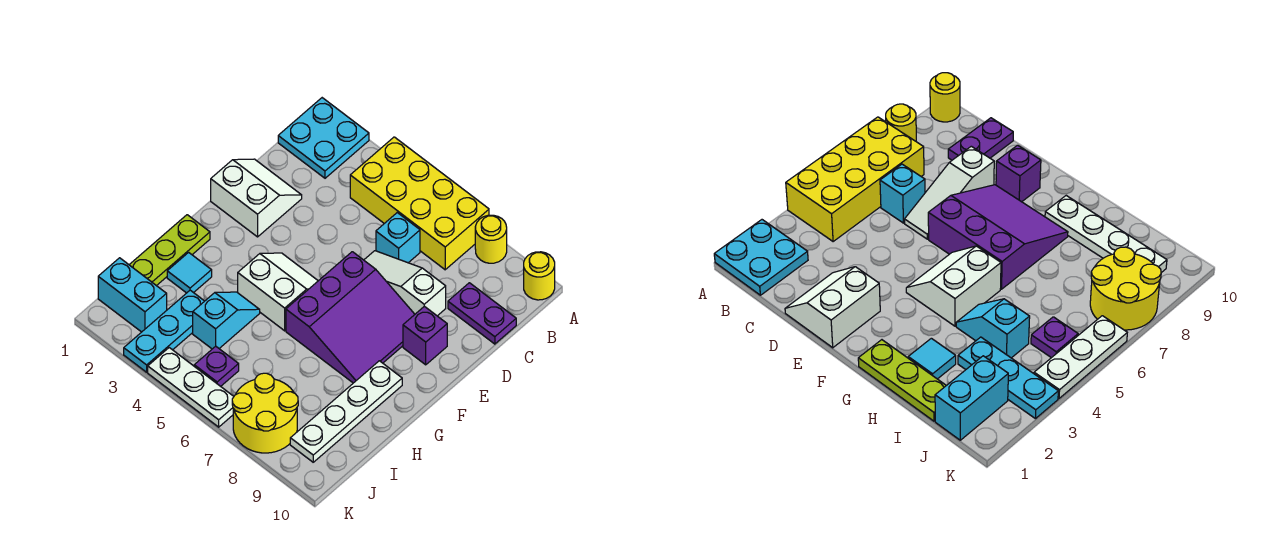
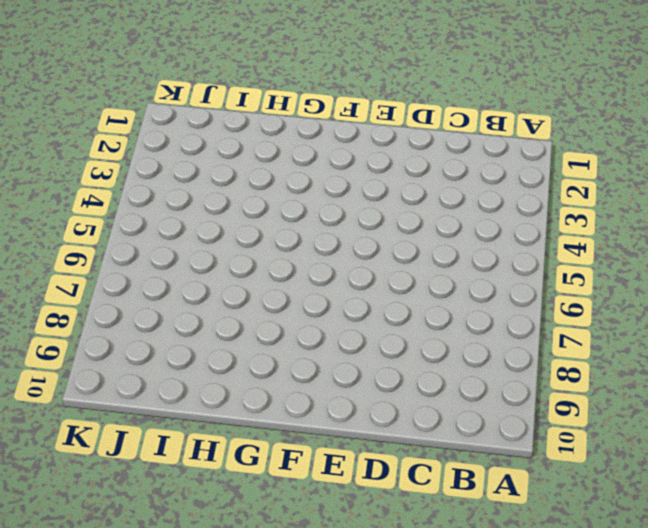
none -> cyan 2x2 plate [278,98,369,178]
none -> yellow 2x4 brick [350,137,489,270]
none -> yellow 1x1 round brick [475,215,507,263]

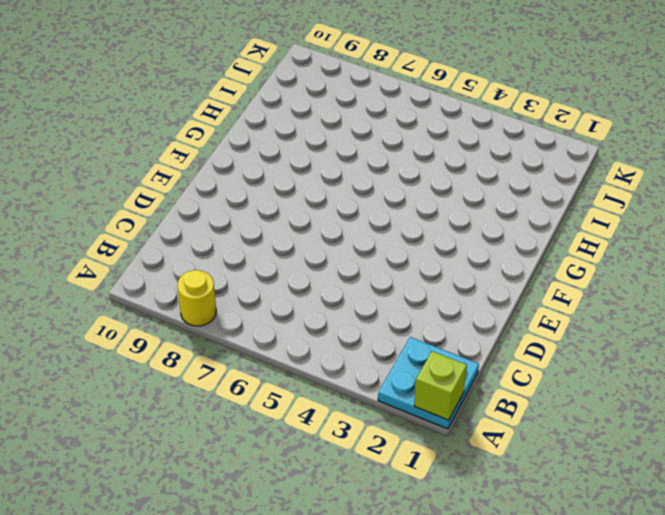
lime 1x1 brick [414,351,467,420] -> none
none -> yellow 2x4 brick [350,137,489,270]
none -> yellow 1x1 round brick [524,252,555,300]
none -> cyan 1x1 brick [376,213,420,263]

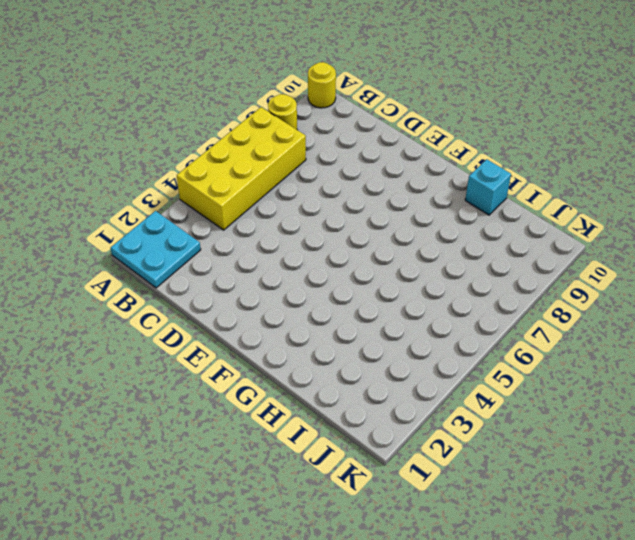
cyan 1x1 brick [465,159,511,215] -> cyan 1x1 brick moved to [376,213,420,263]
none -> purple 1x2 plate [448,283,516,344]
none -> white 2x2 slope [211,159,302,237]
none -> white 1x3 slope [364,251,446,316]

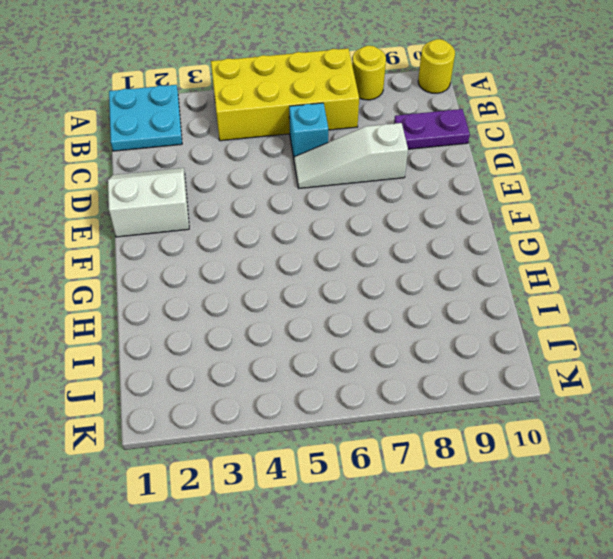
none -> purple 3x3 slope [286,252,415,383]
none -> purple 1x1 brick [403,306,447,365]
none -> white 2x2 slope [238,253,318,331]

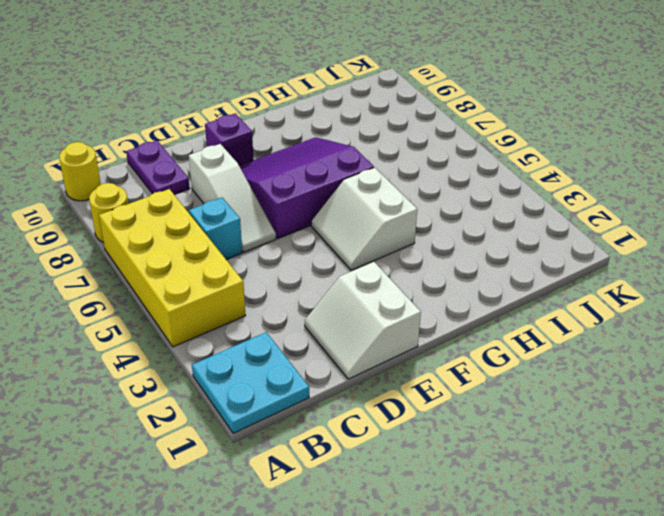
none -> lime 1x3 plate [129,215,210,286]
none -> white 1x4 plate [290,361,402,462]
none -> cyan 1x1 tile [167,252,212,293]

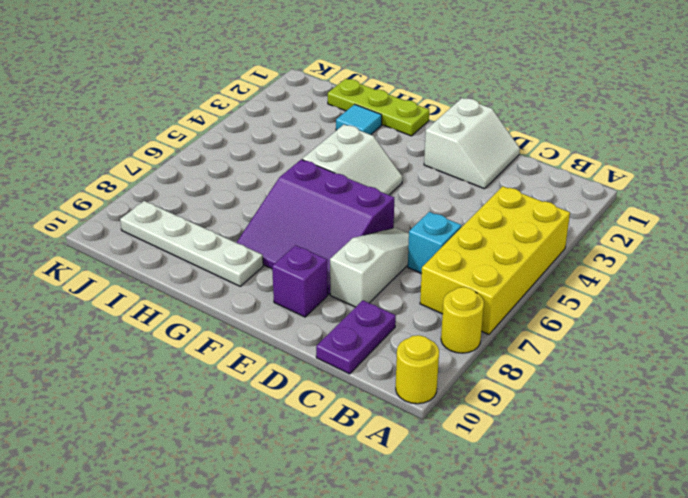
none -> cyan 2x2 plate [278,98,369,178]
none -> cyan 1x2 slope [193,292,260,349]
none -> cyan 1x3 plate [124,290,204,372]

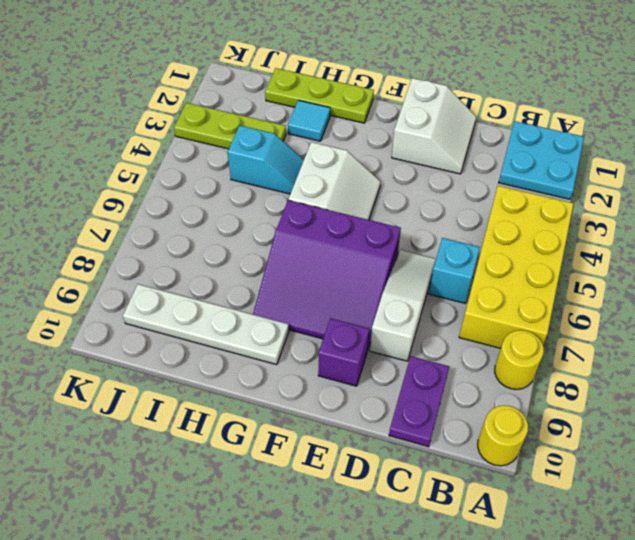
lime 1x3 plate [174,103,286,149] -> cyan 1x3 plate [124,290,204,372]
none -> cyan 1x2 brick [98,258,167,332]
none -> purple 1x1 plate [194,346,239,386]
none -> yellow 2x2 round brick [232,373,298,453]

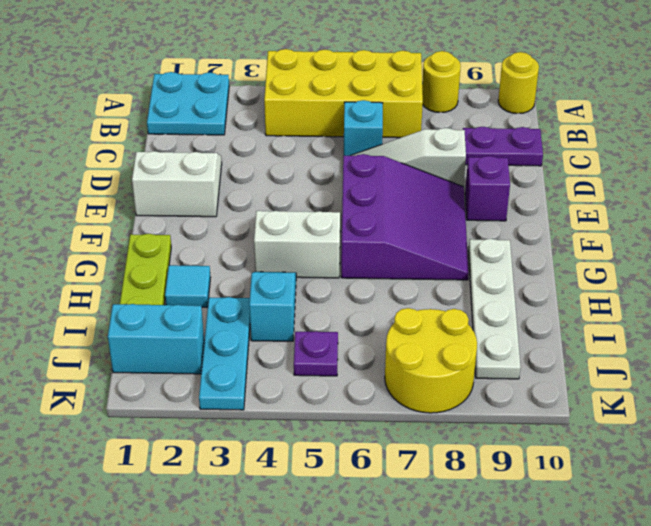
none -> white 1x3 plate [148,348,234,427]

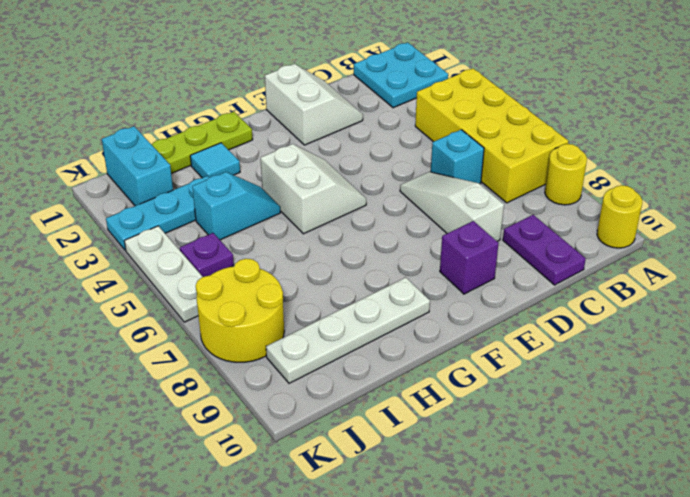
none -> purple 3x3 slope [286,252,415,383]

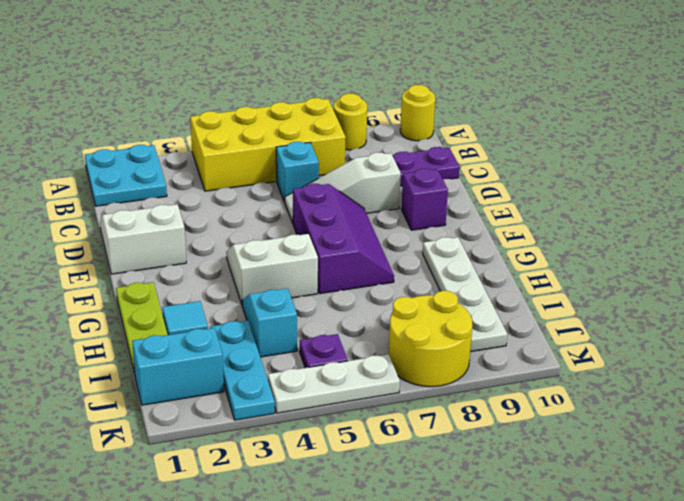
purple 2x3 slope [293,184,394,294] -> purple 3x3 slope [286,252,415,383]

